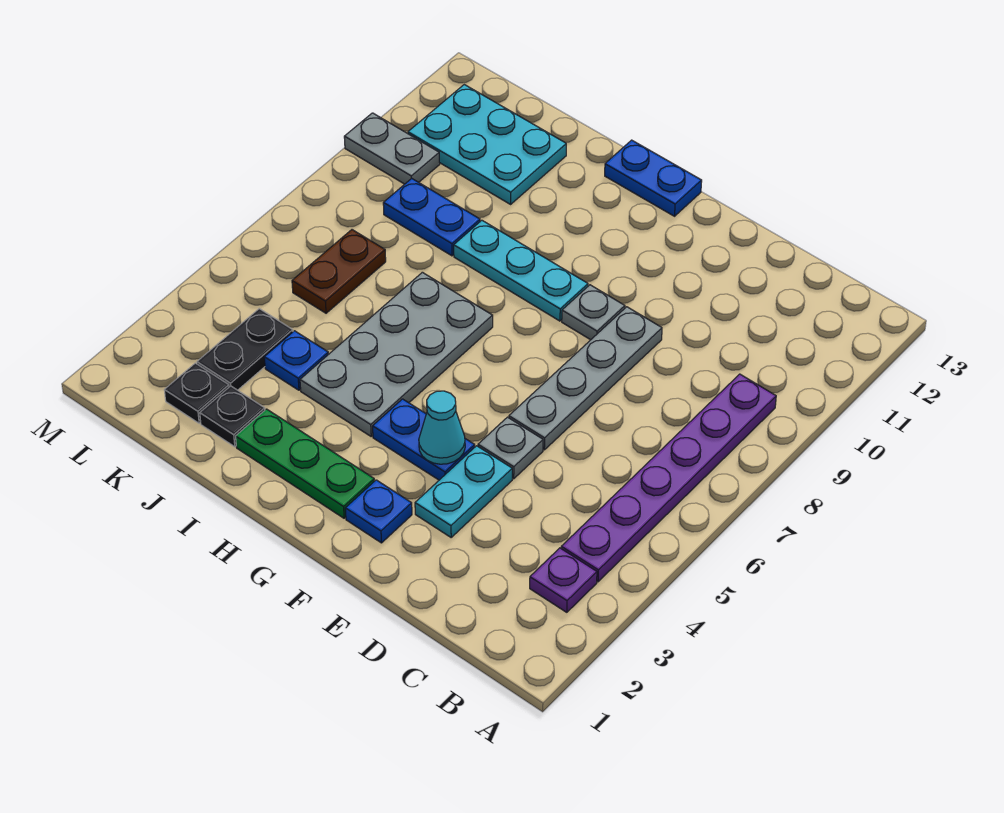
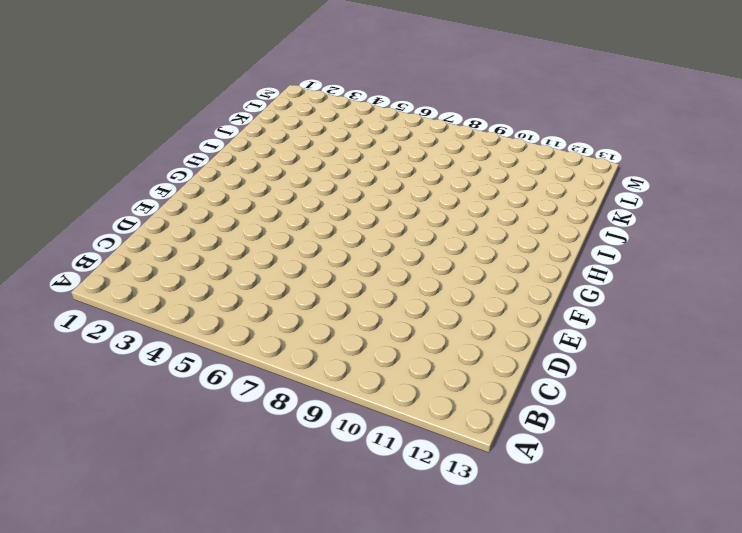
none -> purple 1x1 plate [530,548,597,612]
none -> purple 1x6 plate [561,374,776,582]
none -> cyan 1x2 plate [415,446,512,537]

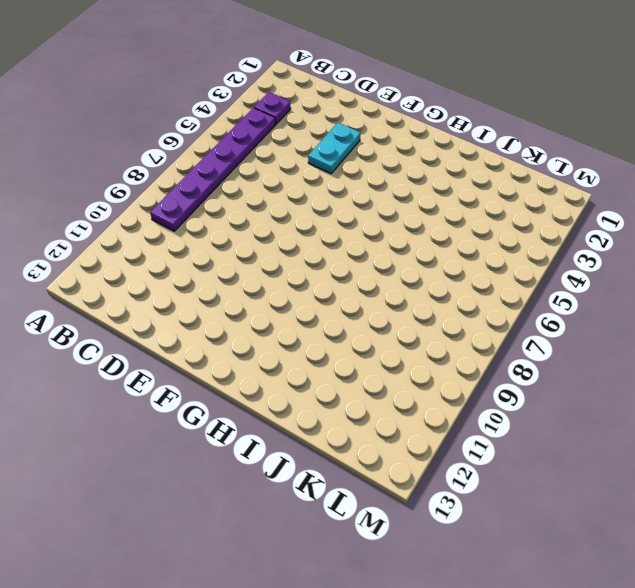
none -> grey 1x1 plate [478,417,543,479]
none -> grey 1x4 plate [509,307,662,450]
none -> blue 1x1 plate [345,480,412,543]

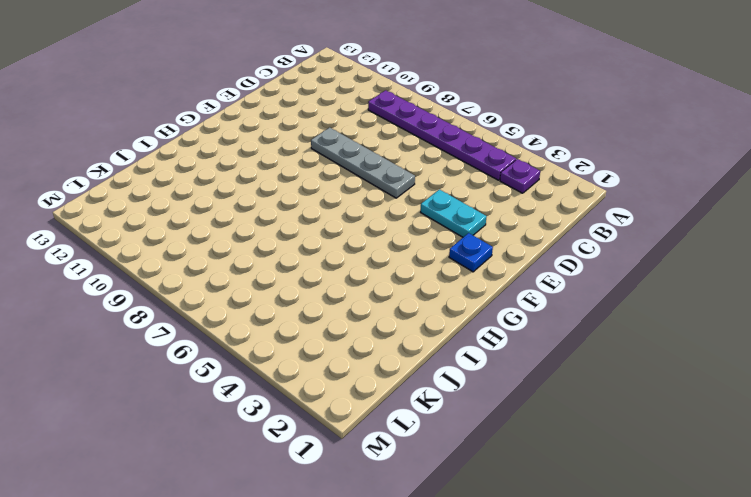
none -> grey 1x1 plate [478,417,543,479]
none -> blue 1x2 plate [373,399,475,480]
none -> grey 1x1 plate [562,285,625,340]

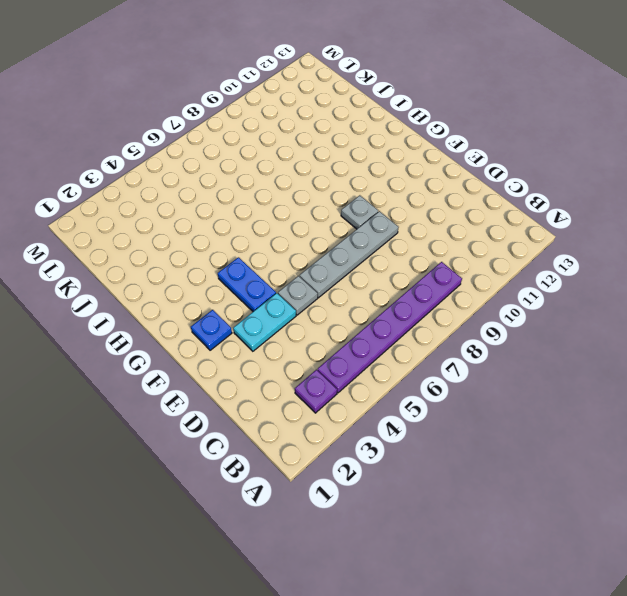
none -> green 1x3 plate [236,409,374,518]
none -> cyan 1x3 plate [454,220,588,321]
none -> blue 1x2 plate [605,140,702,216]

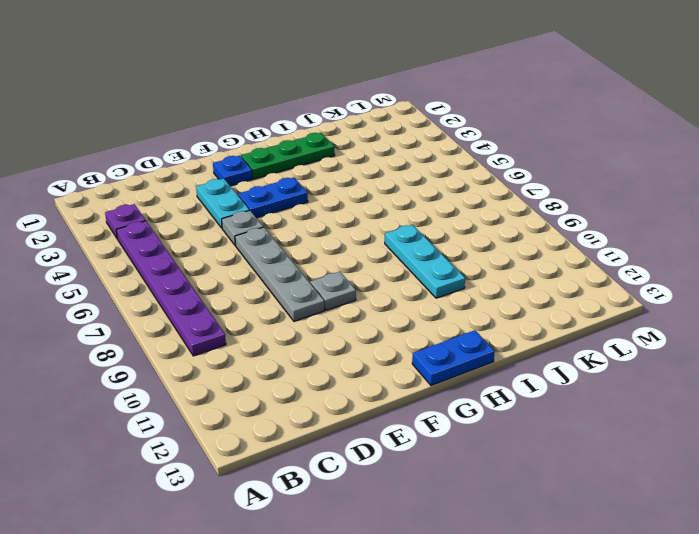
cyan 1x3 plate [385,225,465,298] -> cyan 1x3 plate turned to [454,220,588,321]
none -> grey 2x4 plate [300,272,493,436]
none -> black 1x1 plate [200,386,265,447]
none -> blue 1x1 plate [264,331,328,390]

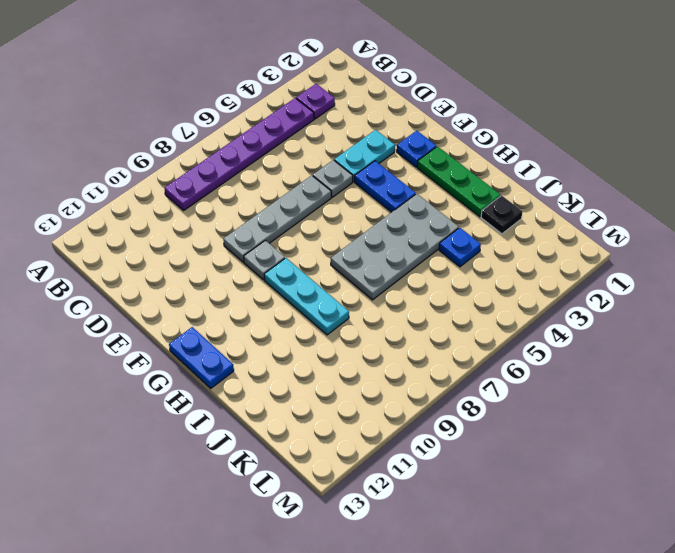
none -> blue 1x2 plate [383,178,480,256]
none -> cyan 2x3 plate [408,85,566,204]
none -> black 1x1 plate [164,363,229,423]

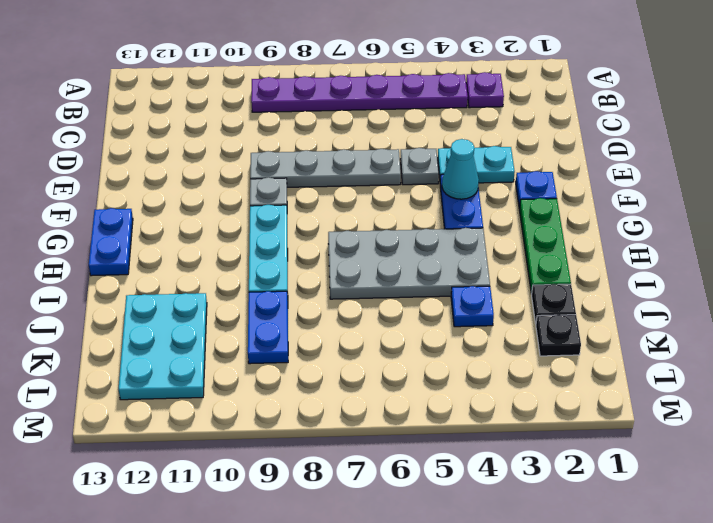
none -> black 1x2 plate [197,309,293,390]
none -> brown 1x2 plate [292,230,386,313]
none -> grey 1x2 plate [344,113,440,184]

